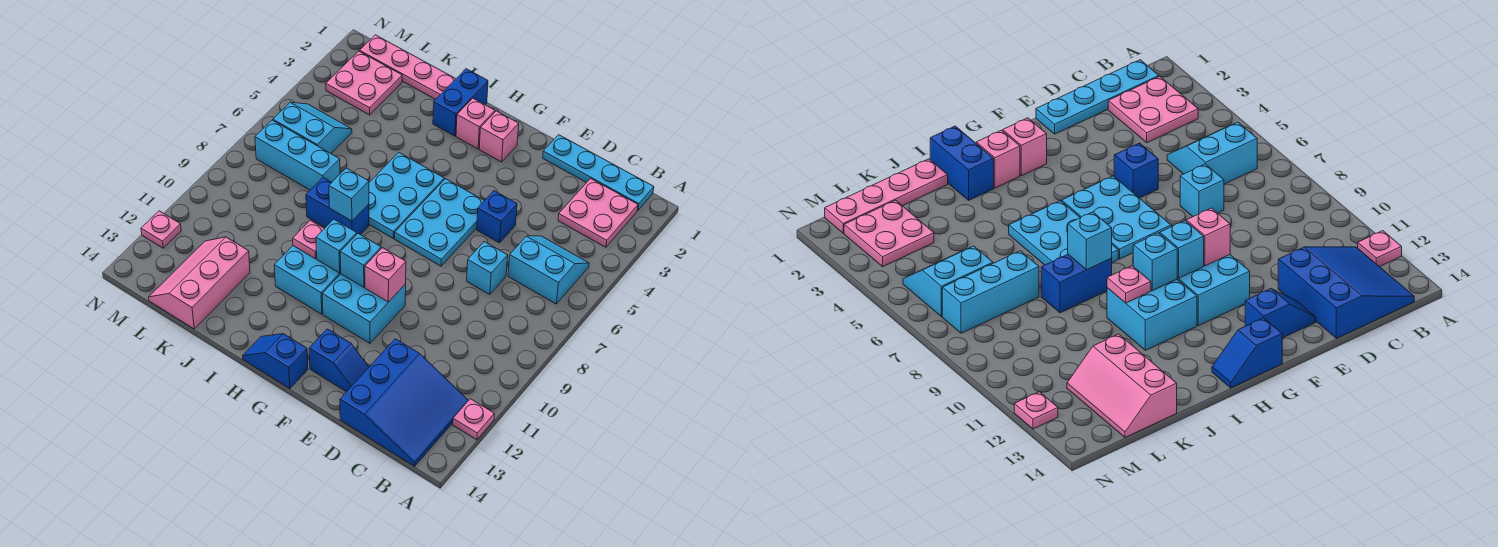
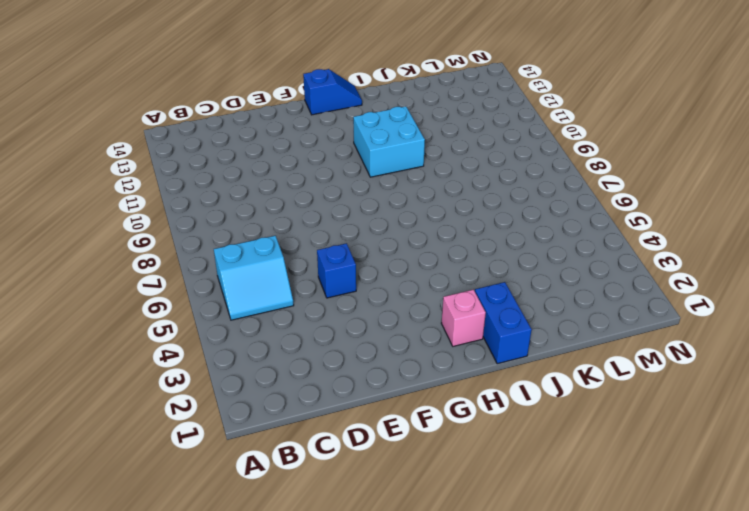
none -> pink 1x1 plate [453,399,495,440]
none -> cyan 1x4 plate [543,135,654,211]
none -> pink 2x2 plate [558,179,638,247]

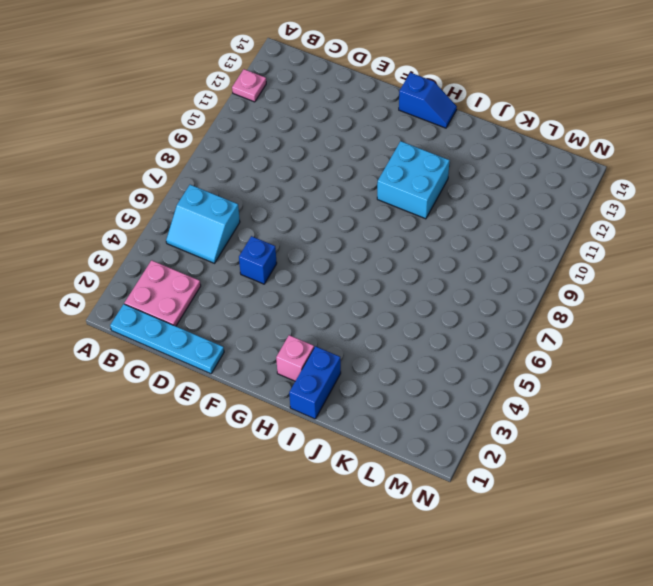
none -> blue 3x3 slope [340,339,469,466]
none -> cyan 1x1 brick [467,242,508,295]
none -> blue 1x2 slope [309,329,369,392]

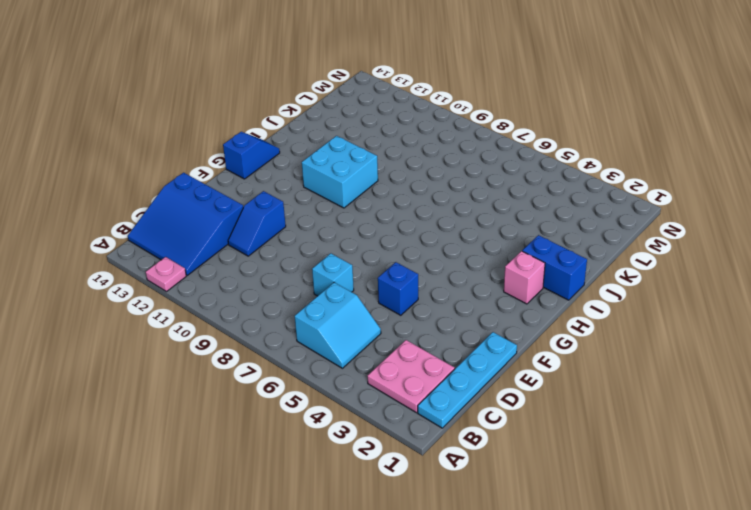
blue 1x2 slope [228,191,286,256] -> blue 1x2 slope moved to [309,329,369,392]
none -> cyan 2x3 plate [395,179,484,266]
none -> cyan 2x2 brick [322,274,406,343]
none -> pink 1x1 brick [479,111,519,162]

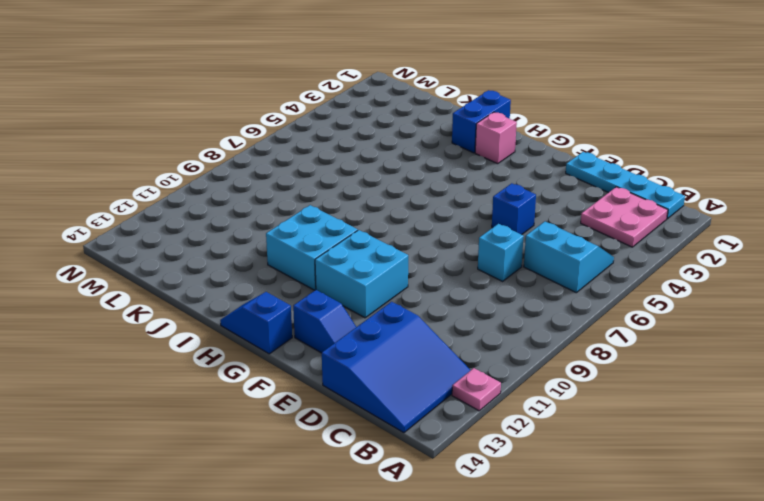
none -> cyan 2x3 plate [395,179,484,266]
none -> pink 1x1 brick [479,111,519,162]
none -> cyan 2x3 plate [369,153,444,238]

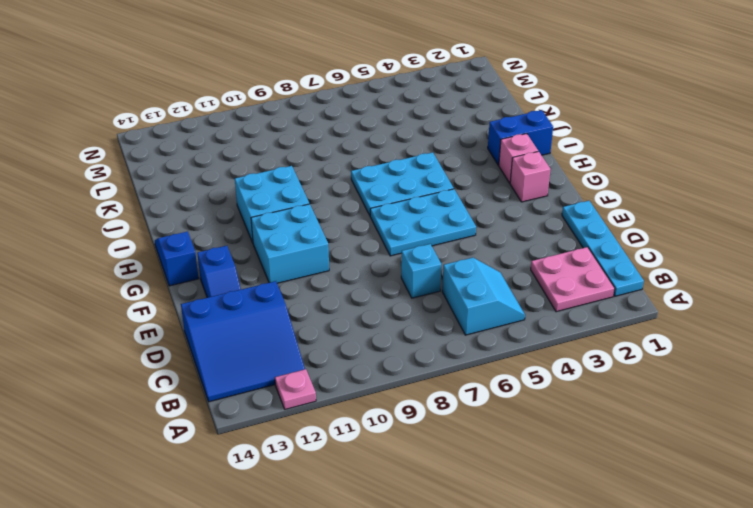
none -> blue 1x1 brick [477,191,517,243]
none -> blue 1x2 brick [306,178,369,235]
none -> pink 1x4 plate [360,35,456,99]

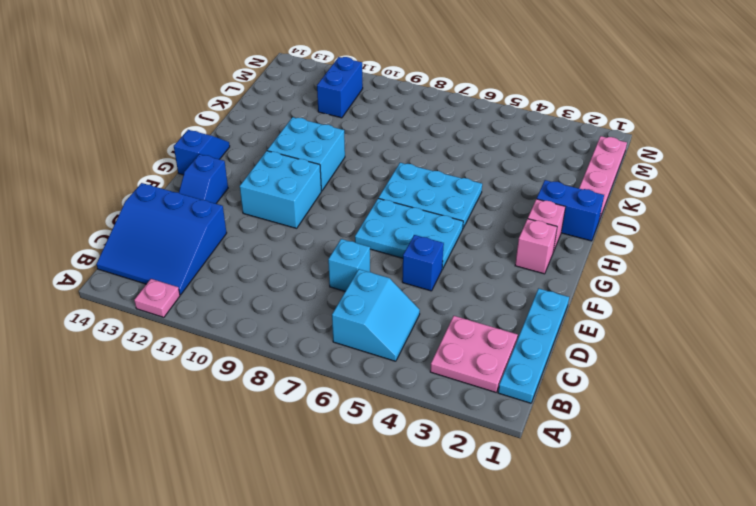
blue 1x2 brick [317,57,363,118] -> blue 1x2 brick moved to [306,178,369,235]
none -> cyan 1x3 brick [255,120,340,190]
none -> pink 2x3 slope [149,237,250,329]
none -> pink 2x2 plate [326,51,402,115]

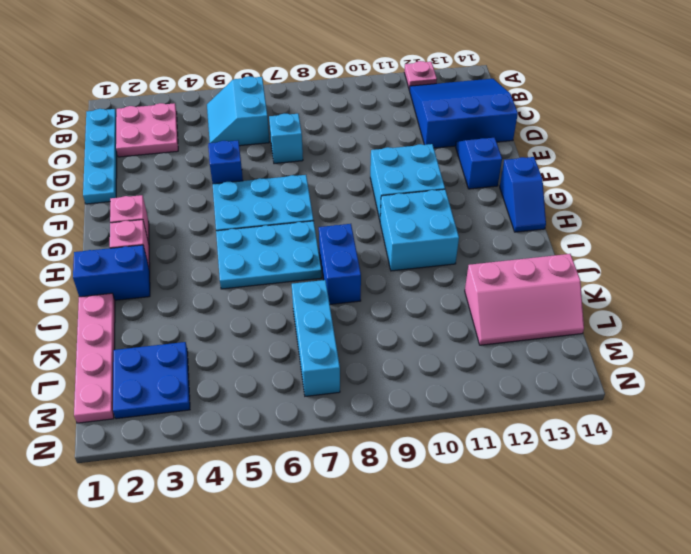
blue 2x2 plate [113,342,190,419] -> pink 2x2 plate [326,51,402,115]
none -> cyan 2x2 slope [273,102,352,154]
none -> pink 1x1 plate [141,211,181,248]
none -> pink 1x1 brick [365,248,406,302]

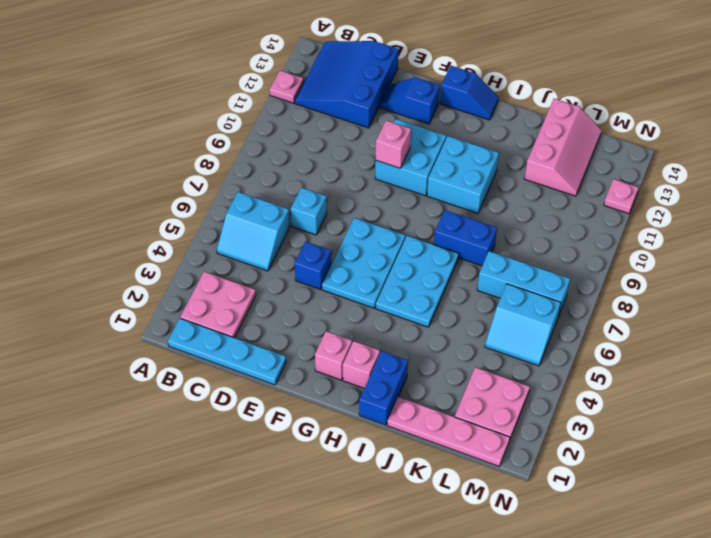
none -> cyan 1x1 brick [340,234,381,287]
none -> cyan 1x1 brick [316,219,357,273]
none -> cyan 1x1 brick [329,168,369,221]

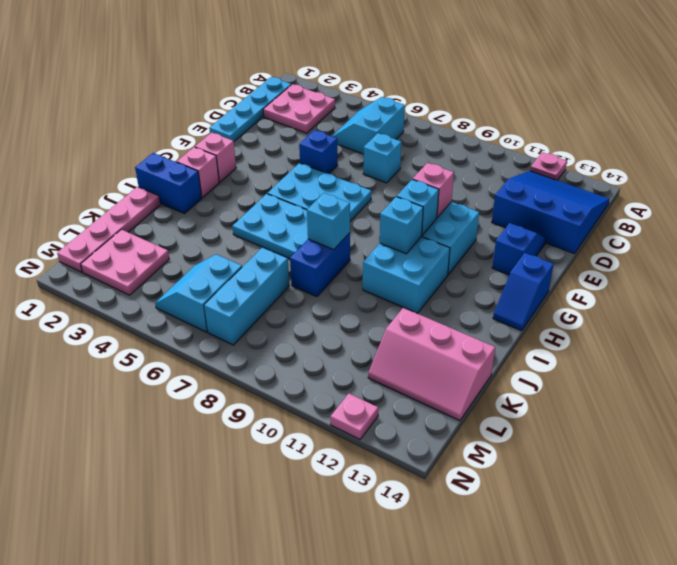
none -> pink 1x1 plate [293,220,324,259]

